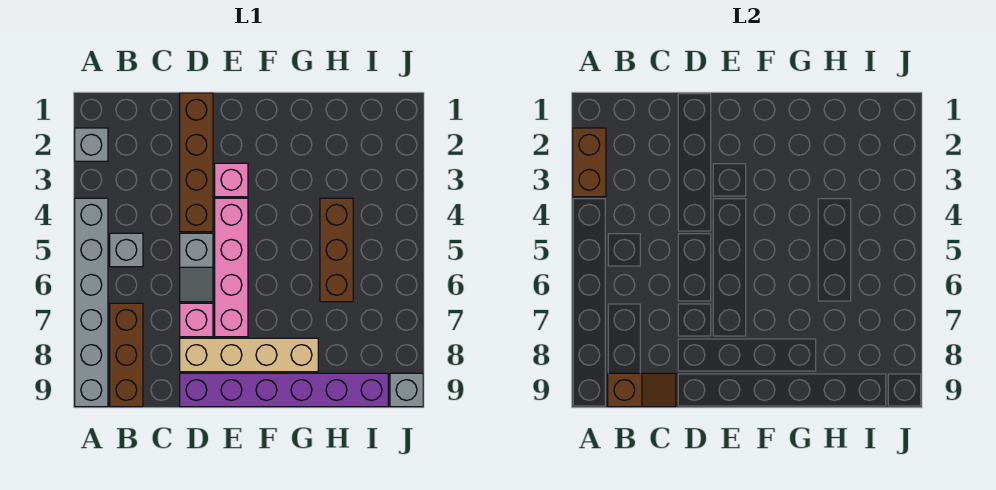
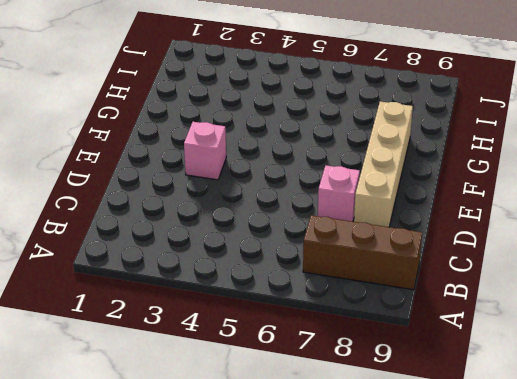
none -> grey 1x1 brick [75,128,108,161]
none -> grey 1x6 brick [75,198,108,407]
none -> grey 1x1 brick [110,233,143,267]

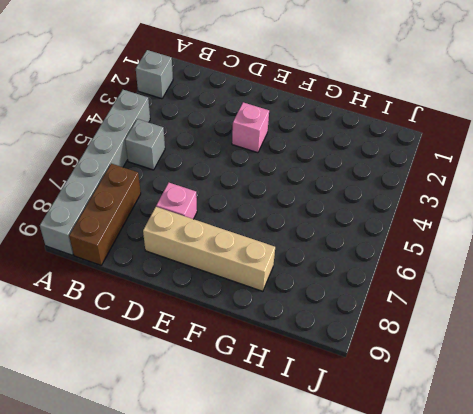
none -> brown 1x4 brick [180,93,213,232]
none -> grey 1x2 slope [180,233,213,302]
none -> purple 1x6 brick [180,373,388,407]

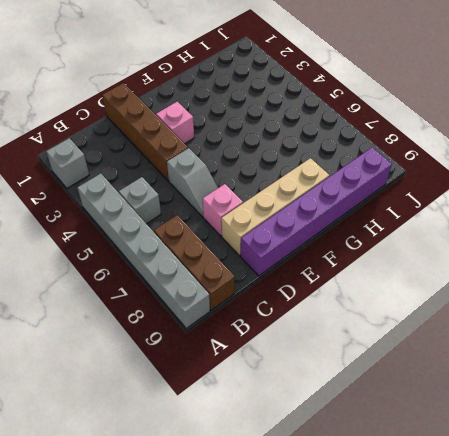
none -> pink 1x4 brick [215,198,248,337]
none -> brown 1x3 brick [320,198,353,302]
none -> grey 1x1 brick [390,373,423,407]

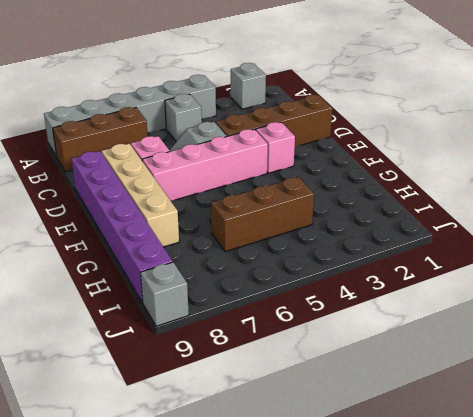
none -> brown 1x2 brick [573,128,606,197]
none -> brown 1x2 slope [608,373,676,407]

